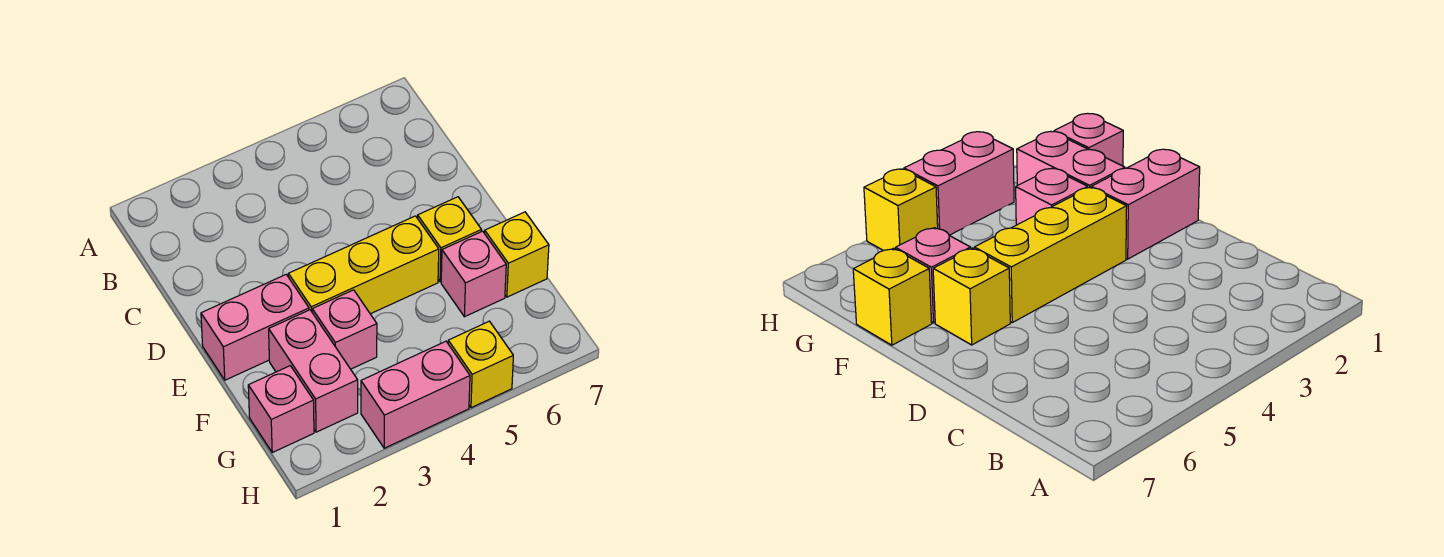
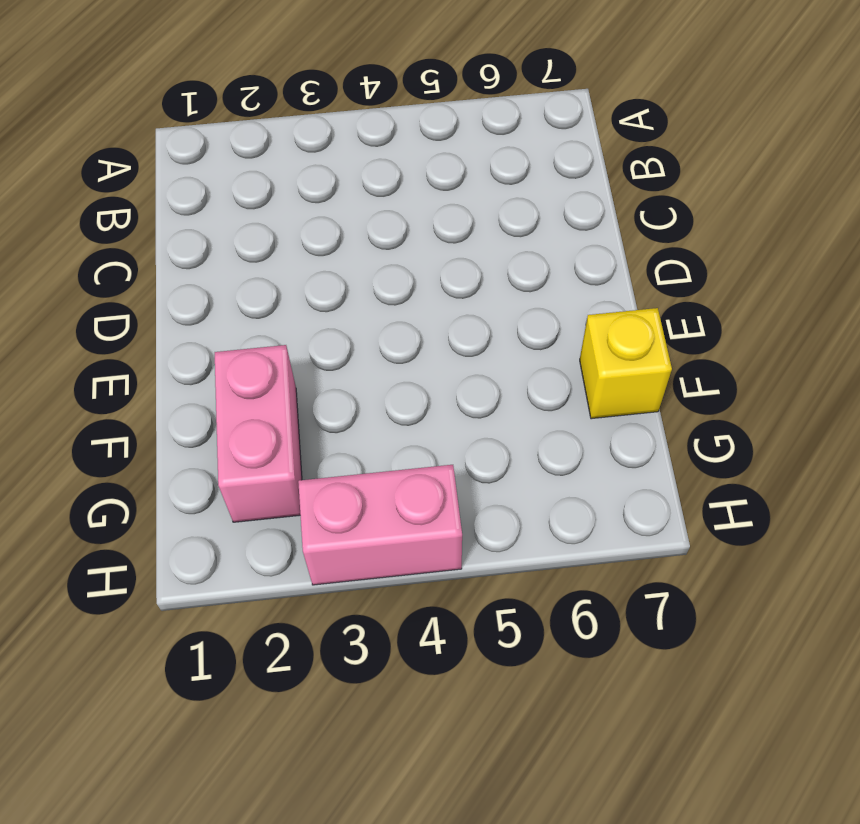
none -> pink 1x2 brick [201,275,309,380]
none -> yellow 1x3 brick [288,216,439,314]

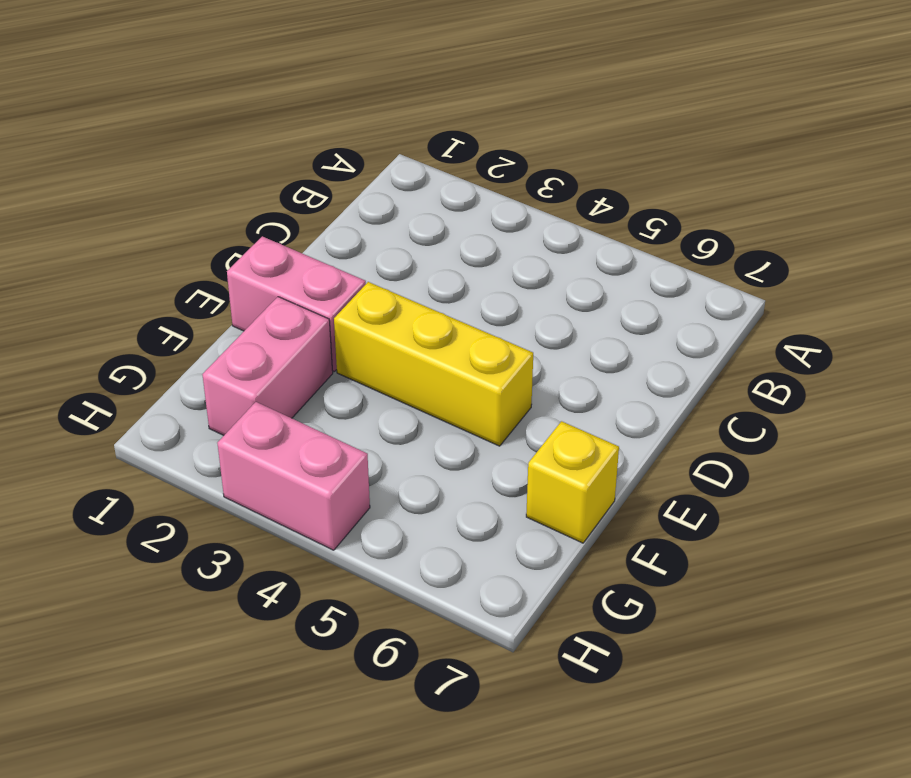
none -> yellow 1x1 brick [418,197,481,282]
none -> pink 1x1 brick [312,290,377,369]

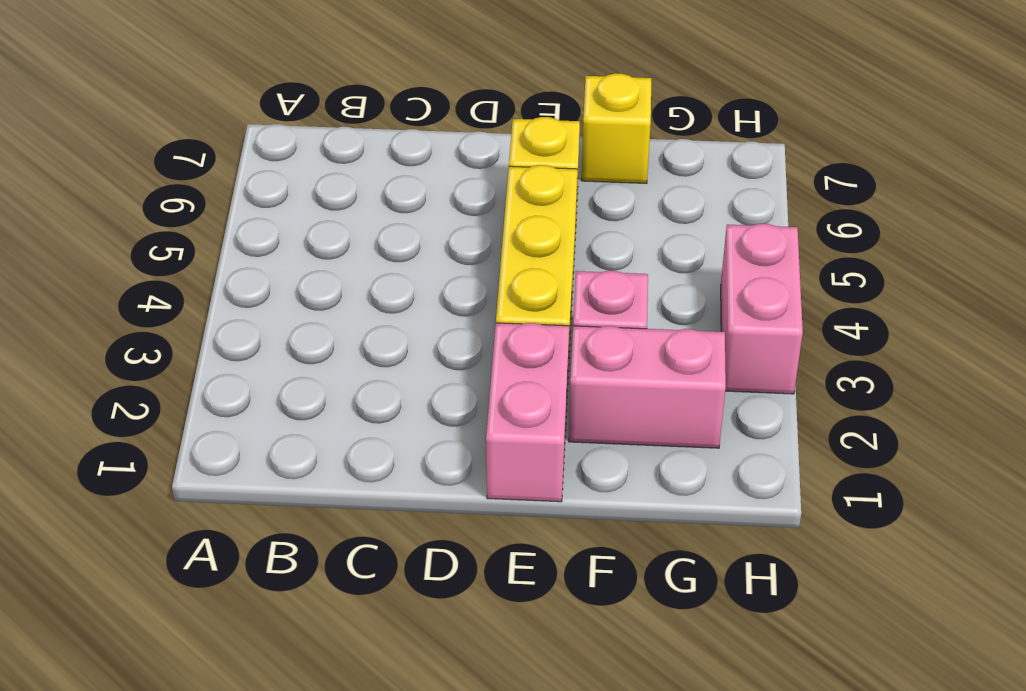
none -> pink 1x1 brick [441,231,506,317]
none -> pink 1x1 brick [248,366,314,452]

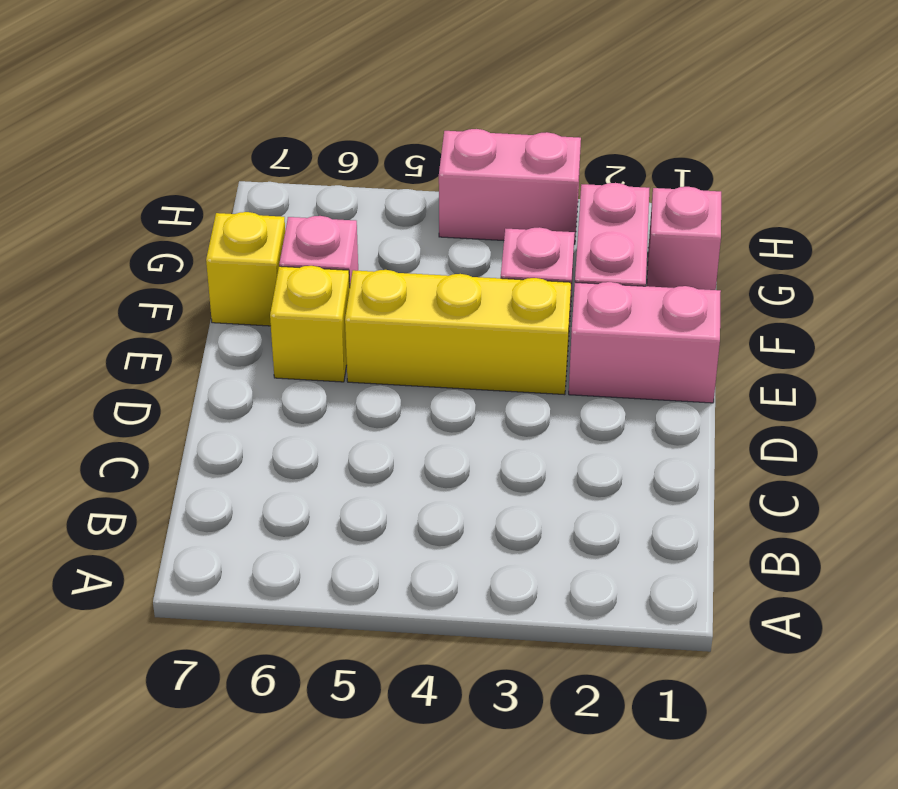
none -> yellow 1x1 brick [448,321,513,408]

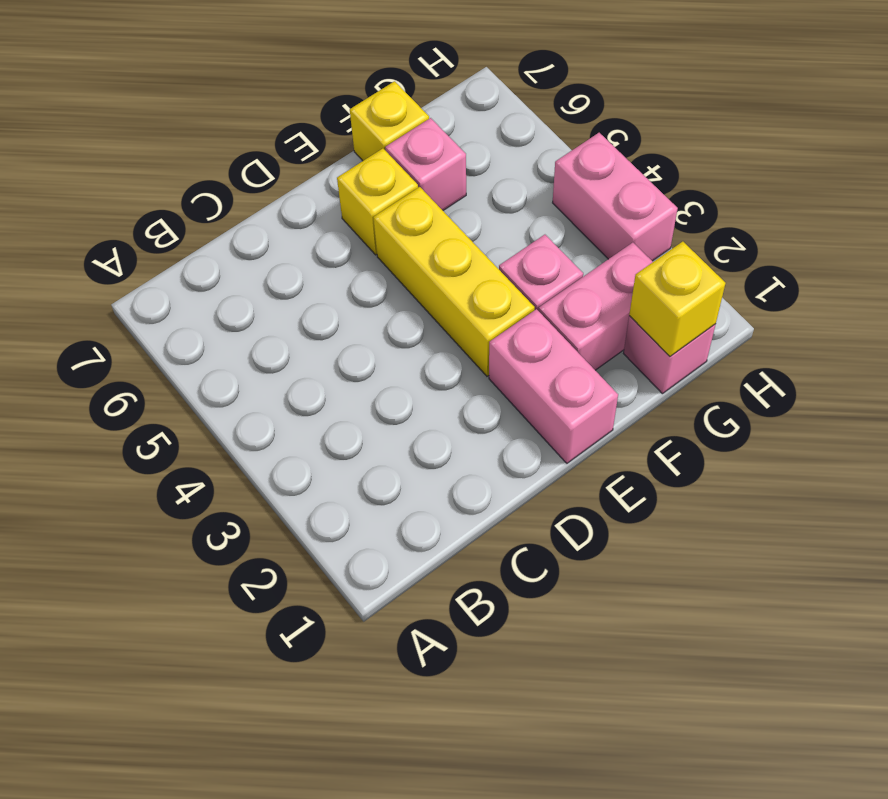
yellow 1x1 brick [629,242,726,356] -> yellow 1x1 brick moved to [448,321,513,408]

